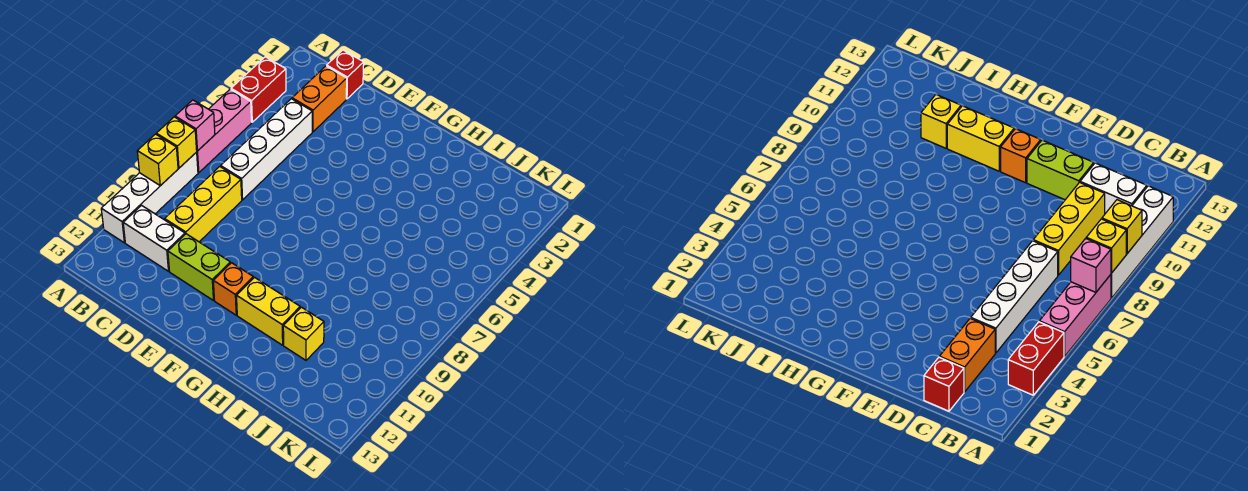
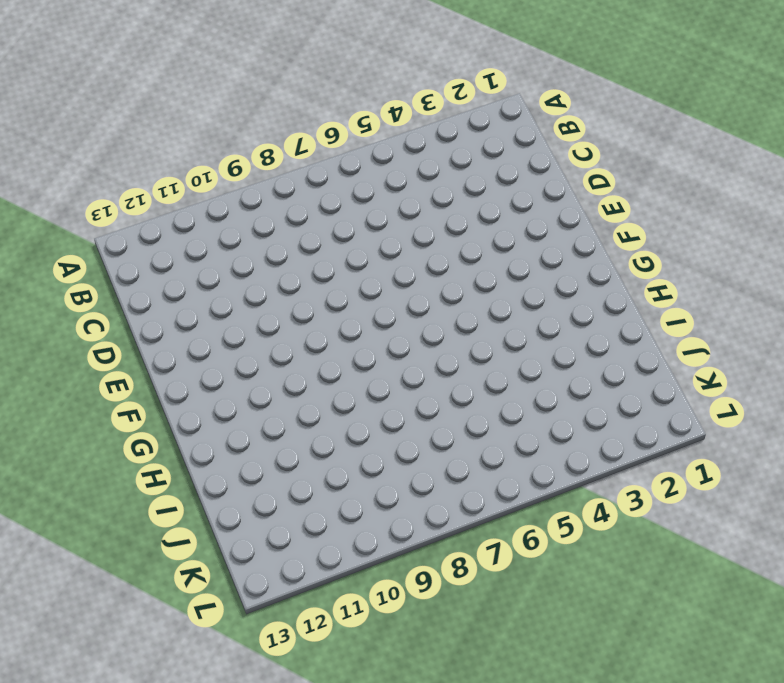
none -> red 1x2 brick [231,57,286,122]
none -> pink 1x3 brick [197,89,251,173]
none -> white 1x4 brick [101,152,198,243]

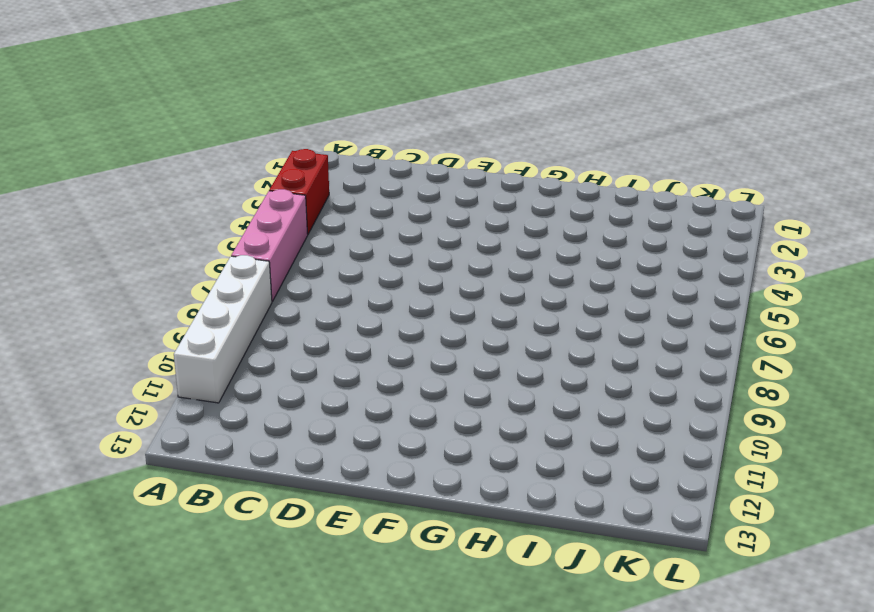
none -> white 1x2 brick [123,205,185,271]
none -> red 1x1 brick [327,50,364,99]
none -> orange 1x2 brick [292,66,347,132]

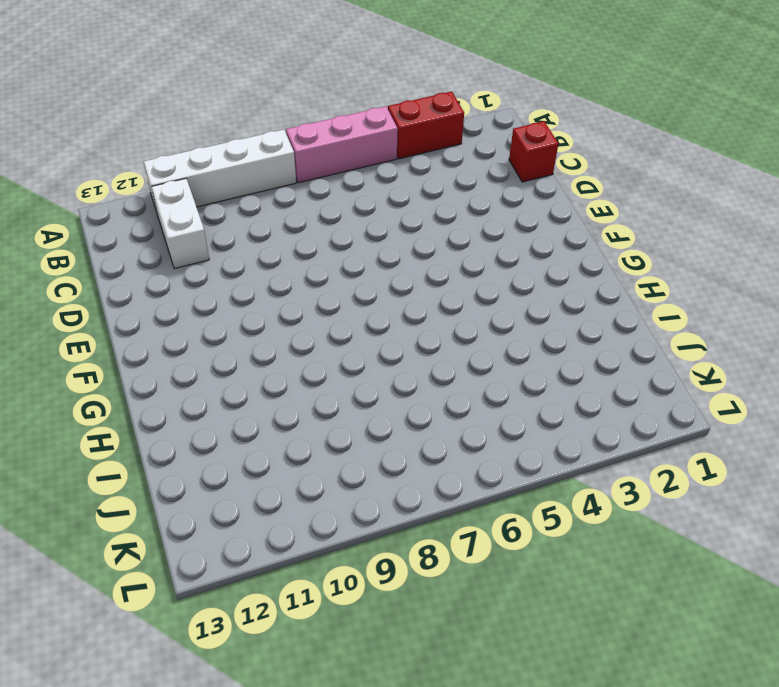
none -> orange 1x2 brick [292,66,347,132]
none -> white 1x4 brick [221,99,312,200]
none -> yellow 1x3 brick [165,167,242,242]

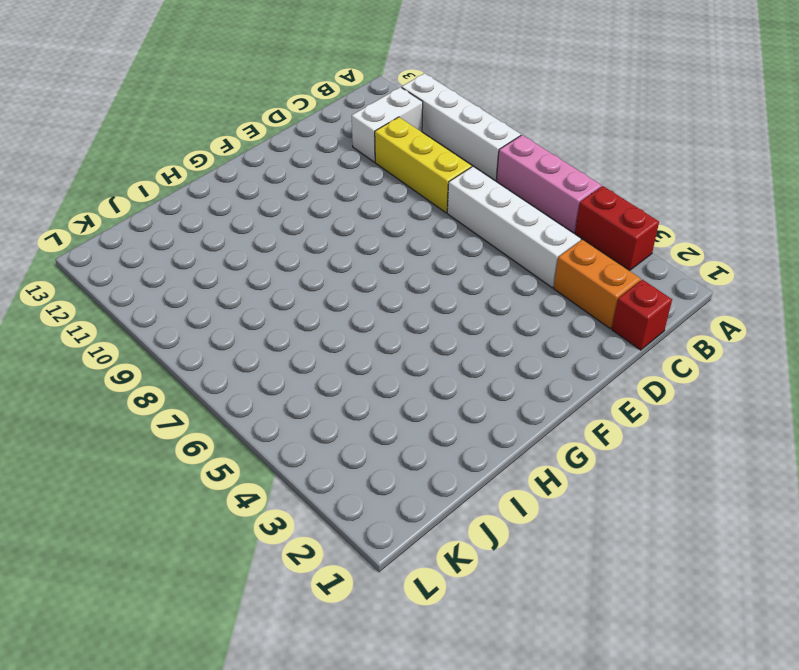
none -> lime 1x2 brick [168,234,230,300]
none -> orange 1x1 brick [213,263,253,315]
none -> yellow 1x2 brick [236,277,300,345]

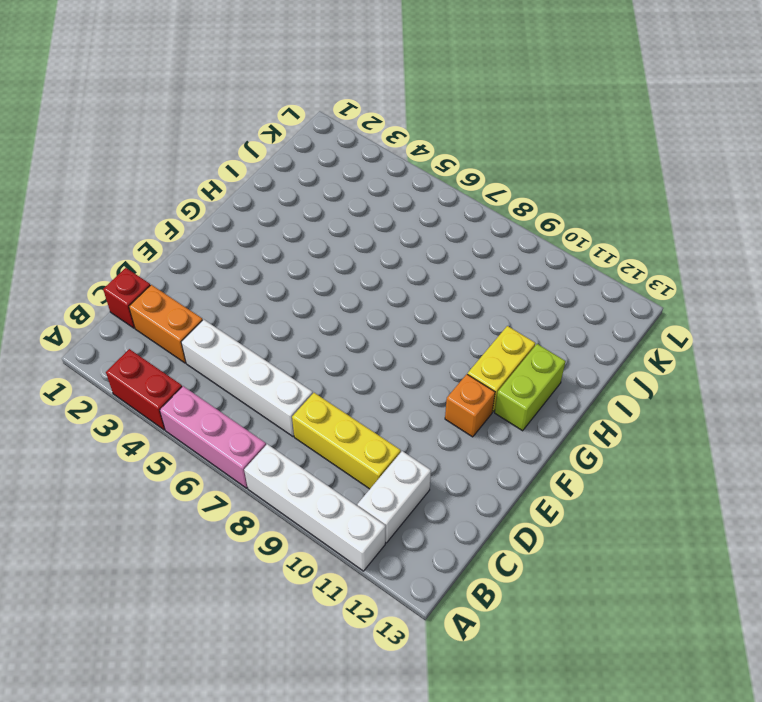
lime 1x2 brick [495,344,565,431] -> lime 1x2 brick moved to [168,234,230,300]
none -> yellow 1x1 brick [283,307,324,360]
none -> pink 1x1 brick [175,100,215,151]
none -> yellow 1x1 brick [156,117,197,168]

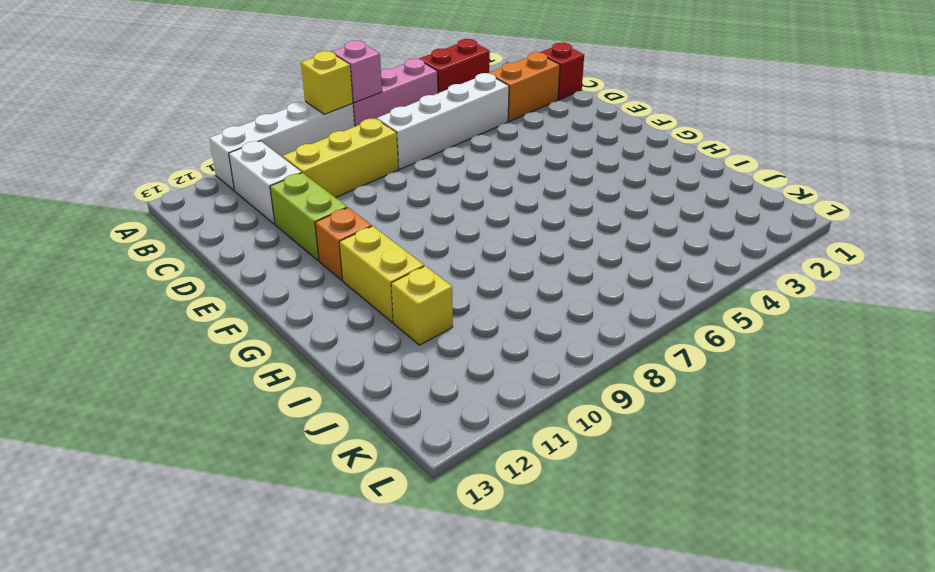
none -> yellow 1x1 brick [137,134,178,186]

